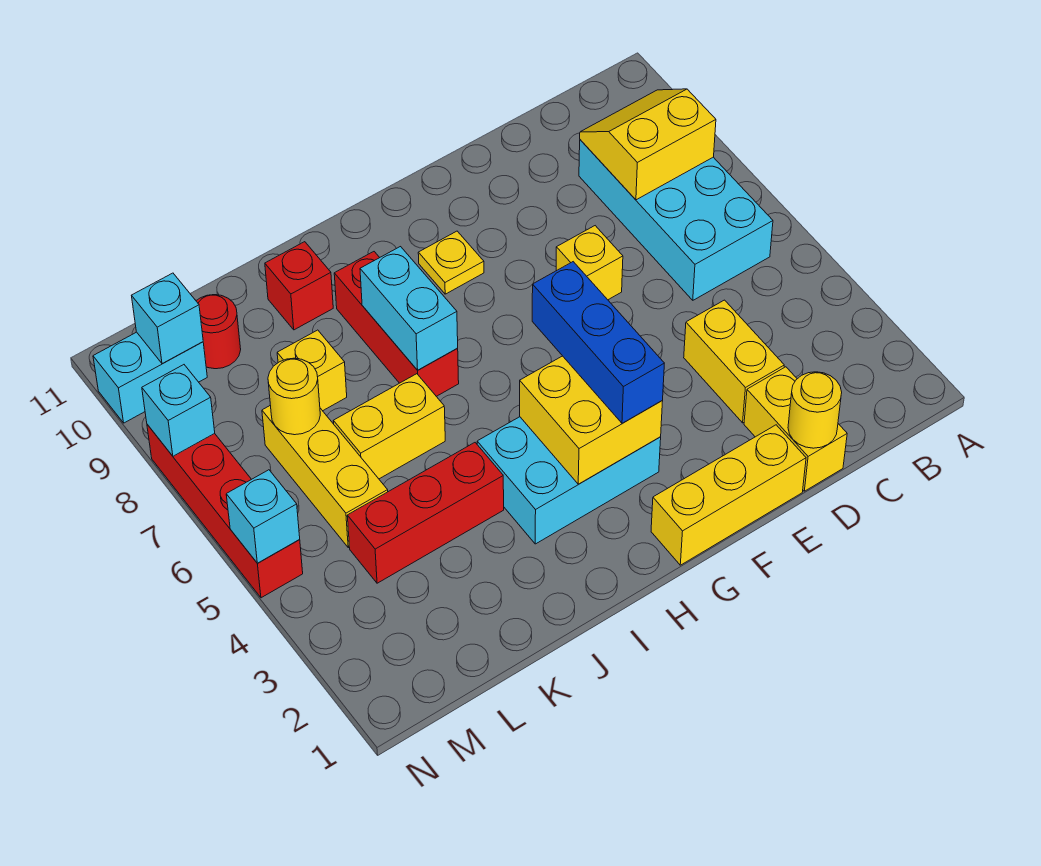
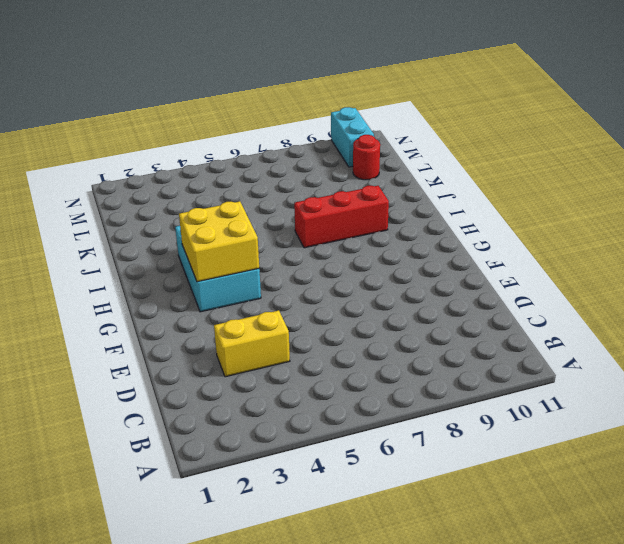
none -> cyan 2x4 brick [579,140,773,300]
none -> yellow 1x2 brick [744,367,847,491]
none -> yellow 1x3 brick [651,425,806,565]

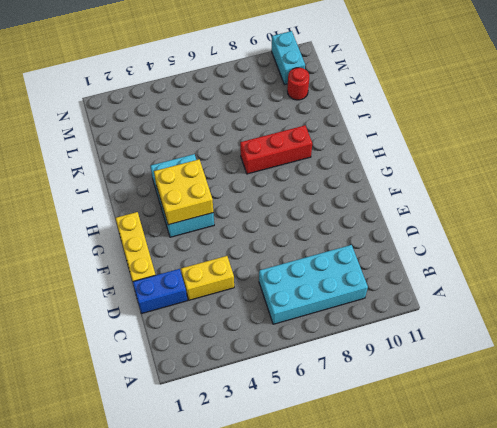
blue 1x2 brick [133,269,187,314] -> yellow 1x2 brick [744,367,847,491]
none -> yellow 1x1 brick [556,226,623,300]
none -> yellow 1x1 plate [418,231,484,294]
none -> red 1x3 brick [347,443,504,583]

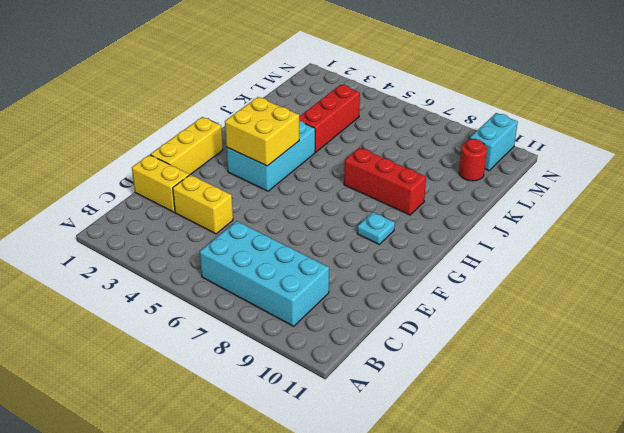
cyan 1x1 plate [357,212,395,244] -> yellow 1x1 plate [418,231,484,294]
none -> yellow 1x1 brick [556,226,623,300]
none -> yellow 1x2 brick [333,374,445,479]
none -> red 1x1 brick [265,242,333,330]

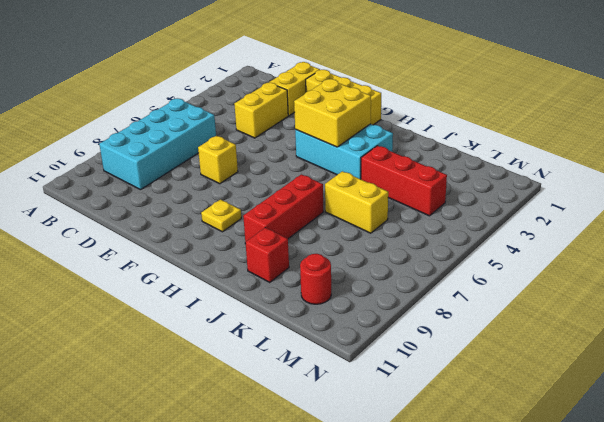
none -> yellow 1x1 brick [277,330,347,411]
none -> yellow 1x3 brick [262,405,388,548]
none -> cyan 1x2 brick [93,332,207,423]

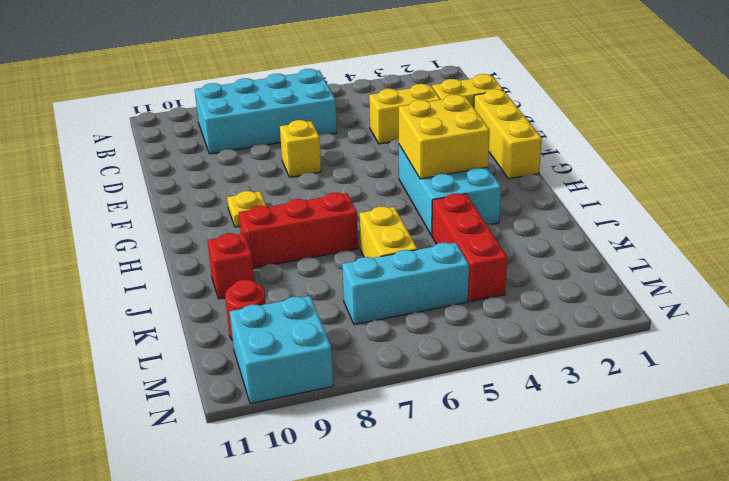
cyan 1x3 brick [342,243,469,325] -> yellow 1x3 brick [262,405,388,548]
cyan 2x2 brick [230,296,333,404] -> cyan 1x2 brick [93,332,207,423]
none -> yellow 1x1 brick [277,330,347,411]
none -> red 1x4 brick [147,424,303,598]
none -> yellow 2x2 slope [580,89,716,200]

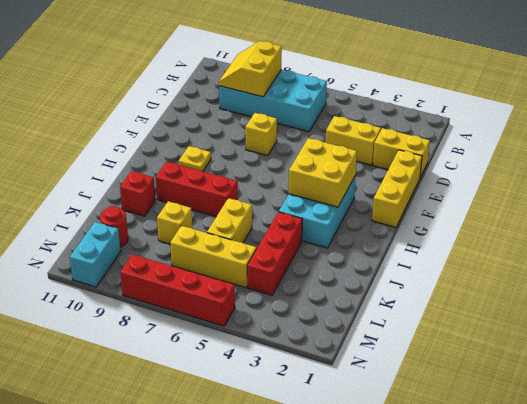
none -> yellow 1x1 round brick [788,372,842,448]
none -> cyan 1x2 brick [360,247,458,370]
none -> yellow 1x1 round brick [268,358,320,435]

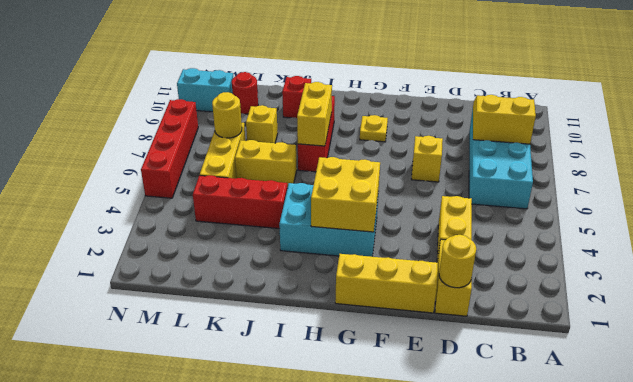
yellow 1x2 brick [297,82,332,146] -> cyan 1x2 brick [360,247,458,370]
none -> cyan 1x1 brick [132,273,203,364]
none -> cyan 1x1 brick [226,470,300,563]
none -> cyan 1x1 brick [142,365,215,456]

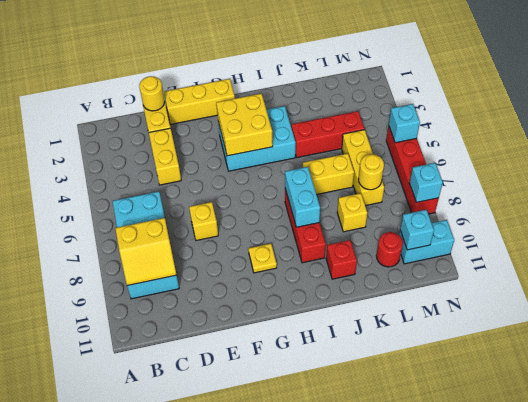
none -> blue 1x3 brick [532,262,664,423]

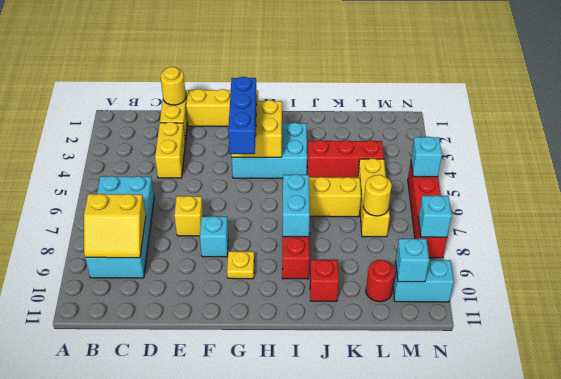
cyan 1x1 brick [200,216,228,257] -> none
none -> yellow 1x1 brick [277,330,347,411]

